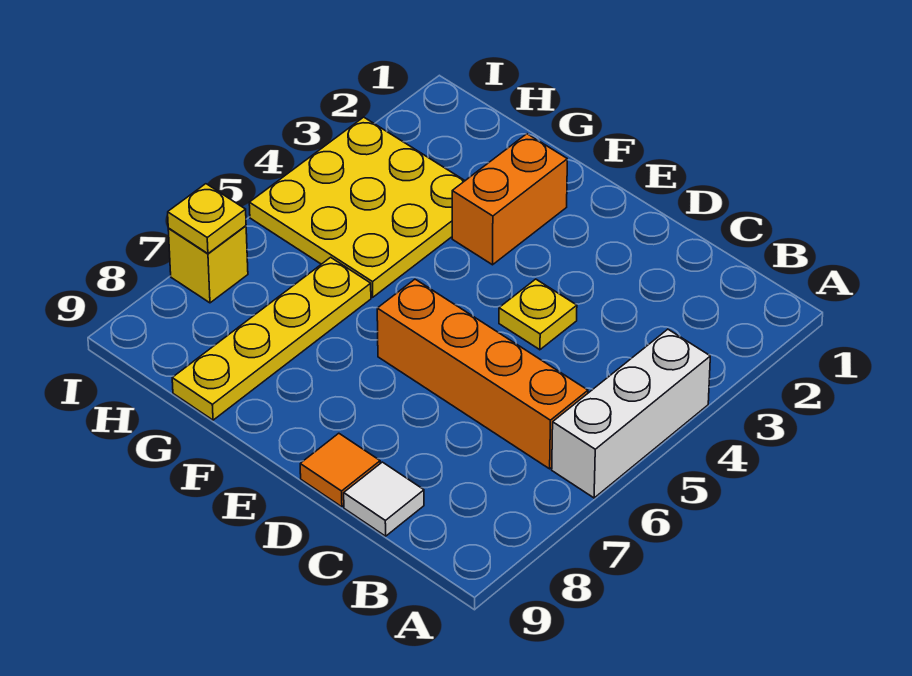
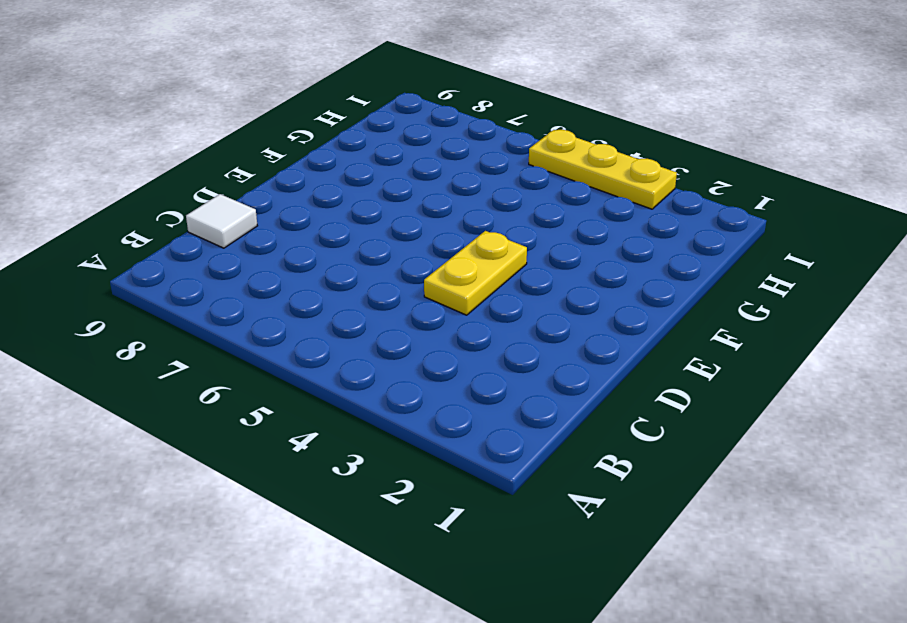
yellow 1x2 plate [424,231,527,315] -> yellow 1x1 plate [499,279,577,350]
yellow 1x3 plate [529,130,677,209] -> yellow 3x3 plate [249,117,465,297]
none -> white 1x3 brick [552,329,710,498]
none -> orange 1x4 brick [377,279,588,469]

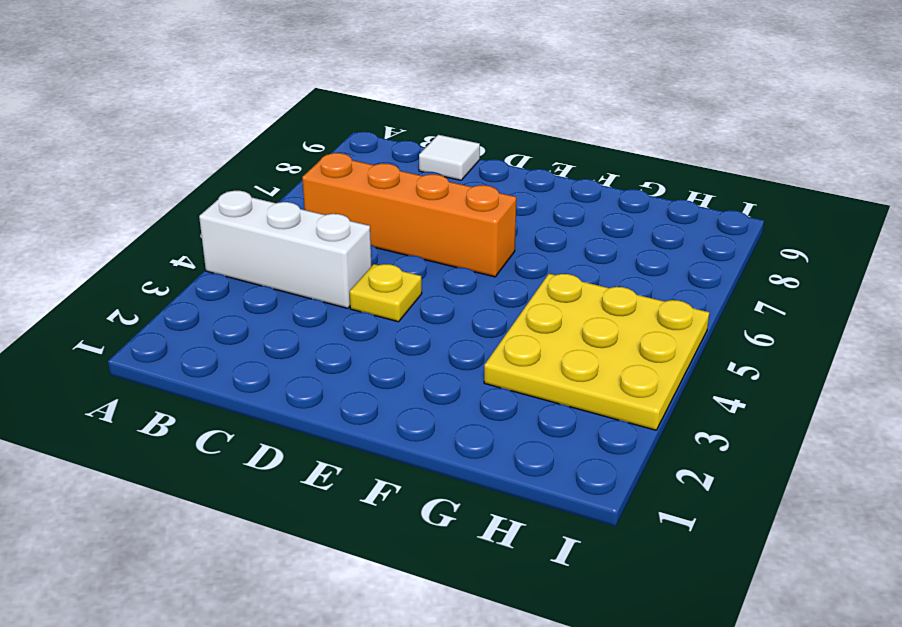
white 1x3 brick [199,191,372,308] -> white 1x3 brick turned to [552,329,710,498]
none -> orange 1x1 tile [300,433,380,507]
none -> orange 1x2 brick [452,134,567,265]

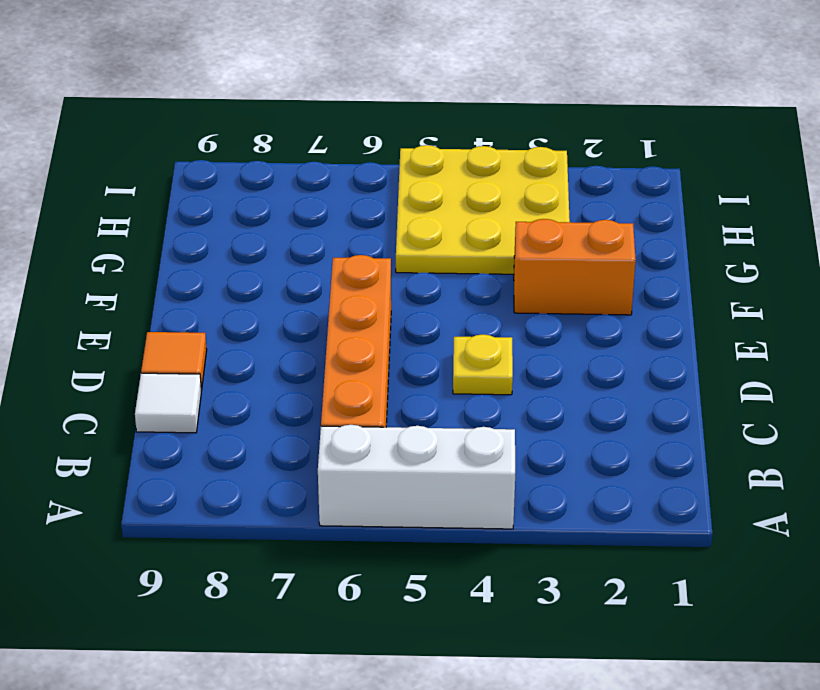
none -> yellow 1x4 plate [172,257,371,420]
none -> yellow 1x1 brick [168,226,248,303]

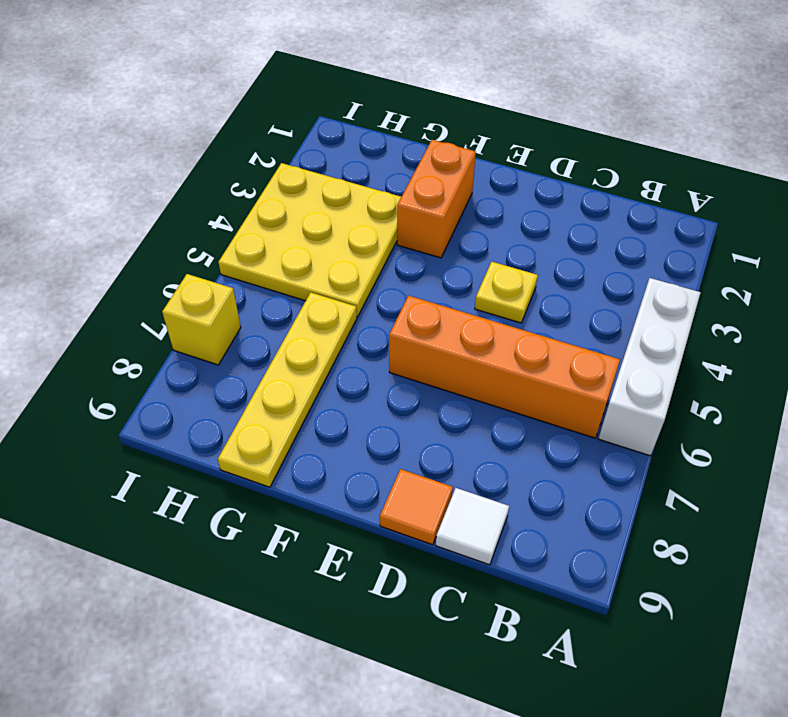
none -> yellow 1x1 plate [168,184,246,253]

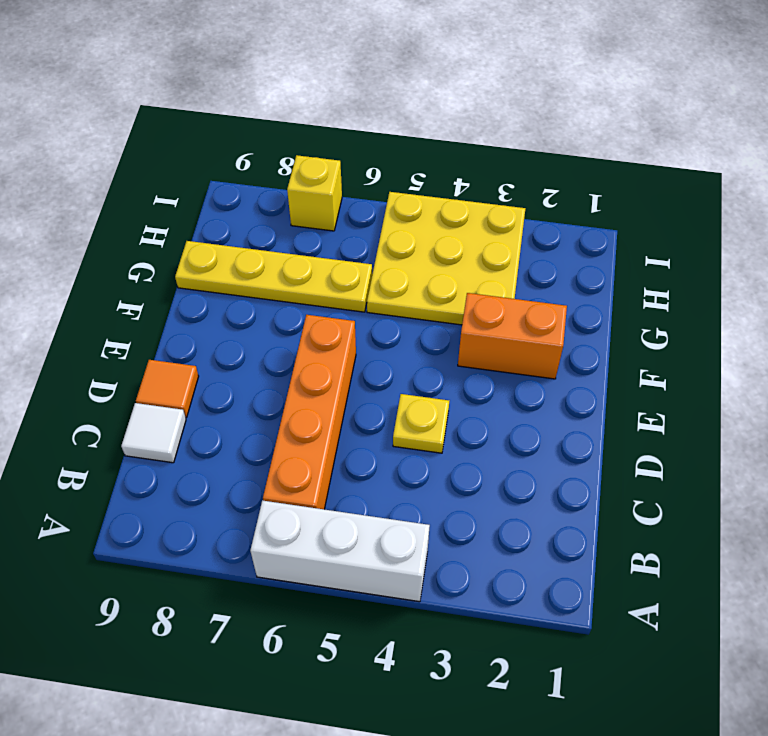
none -> yellow 1x1 plate [168,184,246,253]

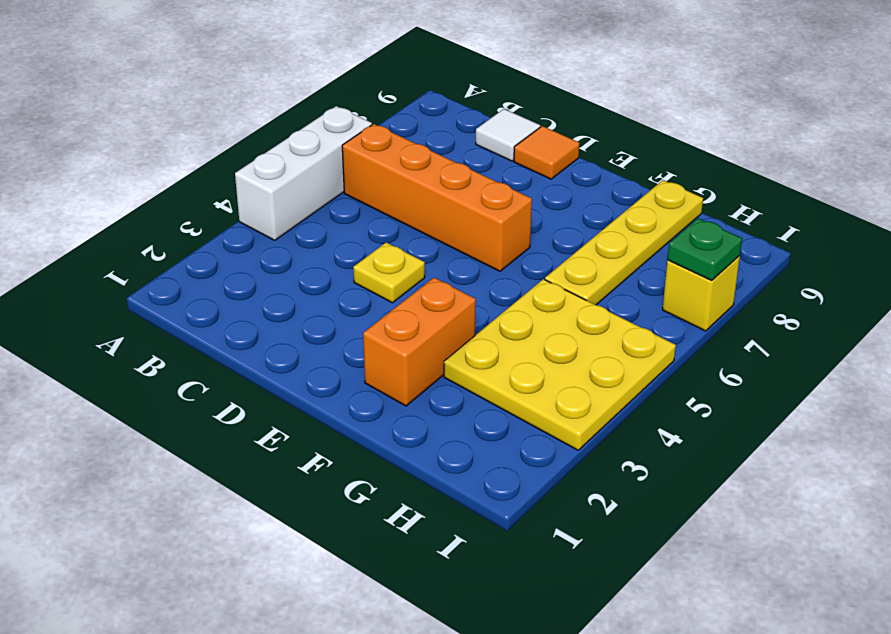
green 1x1 plate [668,218,742,281] -> yellow 1x1 plate [168,184,246,253]

